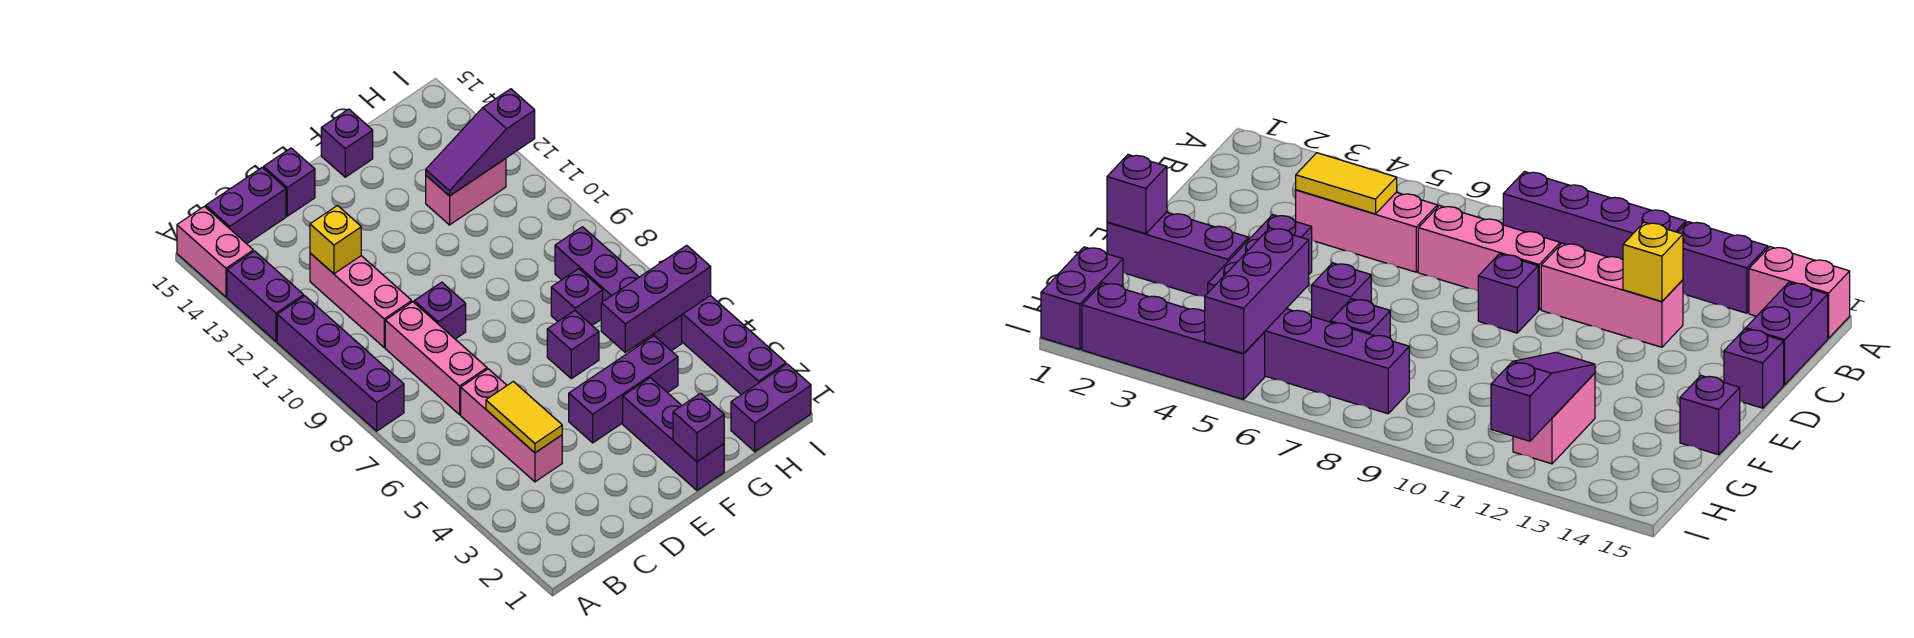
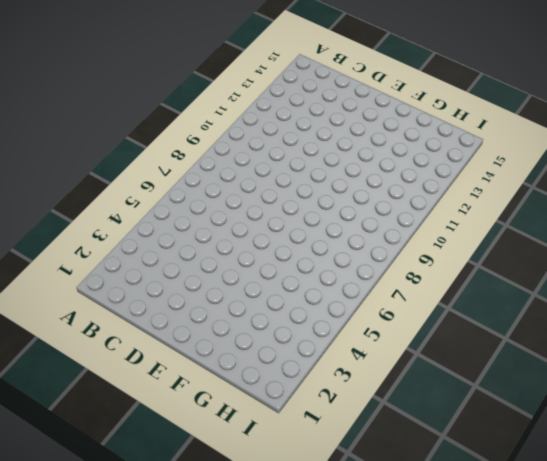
none -> purple 1x4 brick [277,296,404,431]
none -> purple 1x2 brick [227,251,304,342]
none -> pink 1x2 brick [177,206,253,297]

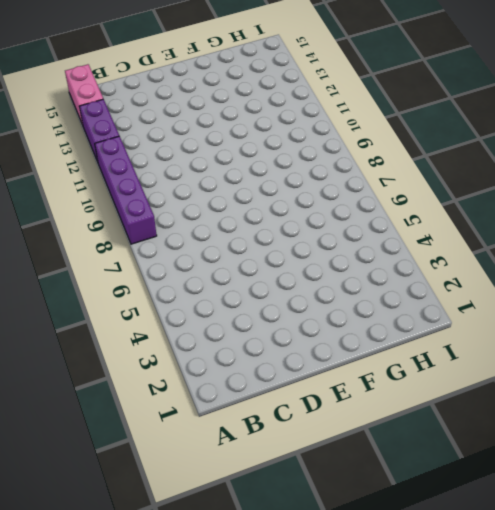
none -> purple 1x2 brick [206,168,286,244]
none -> pink 1x3 brick [461,369,562,482]
none -> pink 1x3 brick [385,302,487,415]

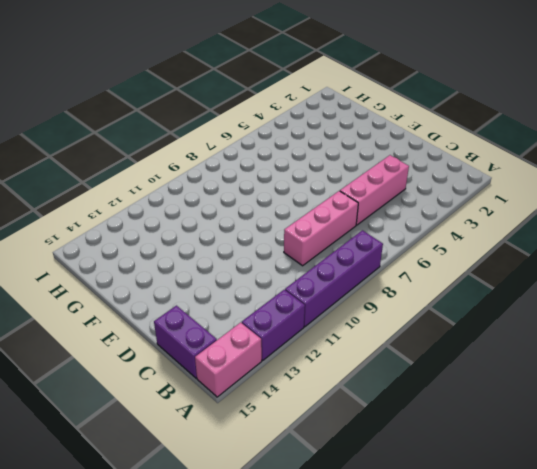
none -> pink 1x3 brick [310,253,412,347]
none -> purple 1x1 brick [414,282,466,339]
none -> purple 1x1 brick [264,148,315,216]

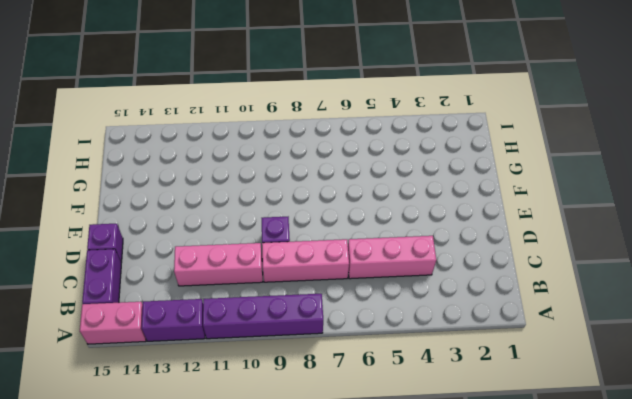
none -> purple 1x3 brick [569,336,678,443]
none -> purple 1x3 brick [623,378,724,490]
none -> purple 1x1 brick [547,311,599,379]

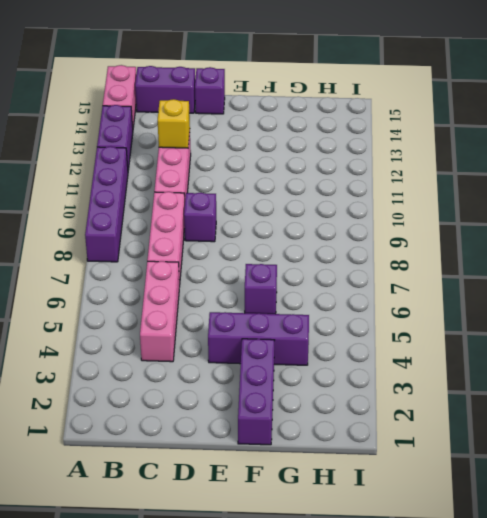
none -> purple 1x1 brick [321,109,373,177]
none -> purple 1x1 brick [551,269,603,325]
none -> pink 1x2 brick [426,159,506,225]

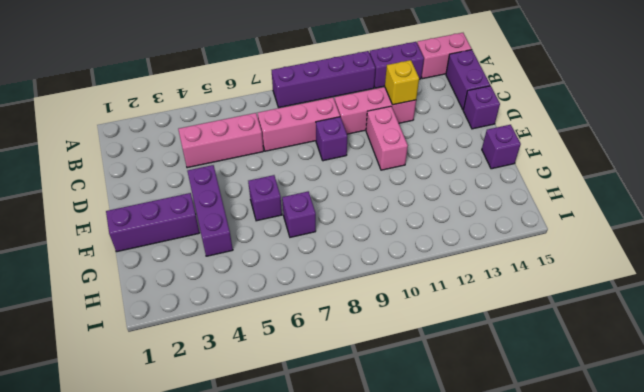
pink 1x2 brick [366,106,408,170] -> pink 1x2 brick moved to [426,159,506,225]
none -> purple 1x2 brick [731,364,811,452]
none -> purple 1x4 brick [555,227,682,351]
none -> purple 1x4 brick [682,295,786,395]

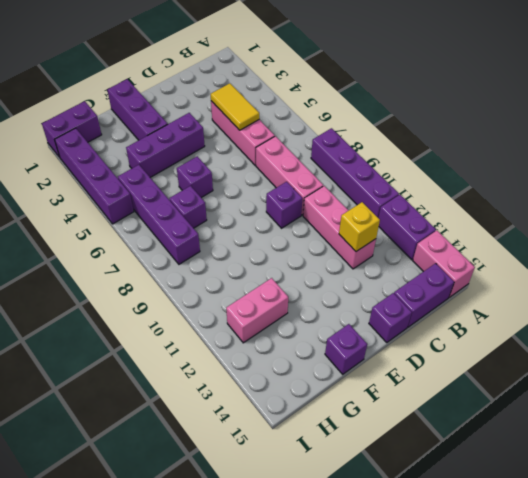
none -> purple 1x1 brick [673,393,724,461]
none -> purple 1x3 brick [601,245,711,352]
none -> purple 1x3 slope [426,89,535,196]

